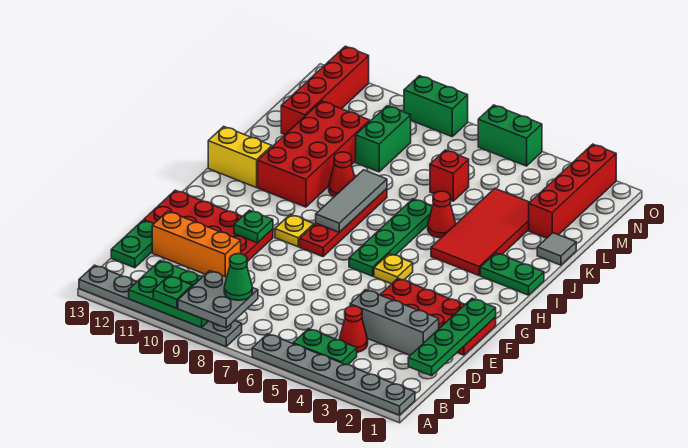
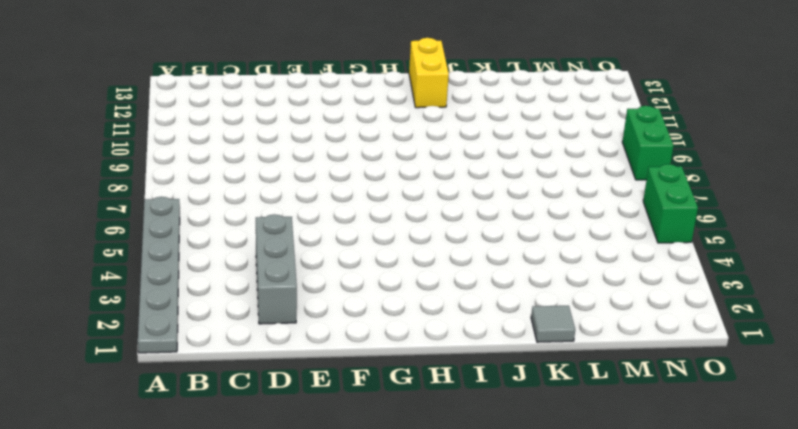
none -> grey 1x6 plate [79,265,242,347]
none -> green 1x2 plate [293,329,357,365]
none -> red 1x1 cone [340,306,368,352]
none -> green 1x2 plate [111,220,153,268]

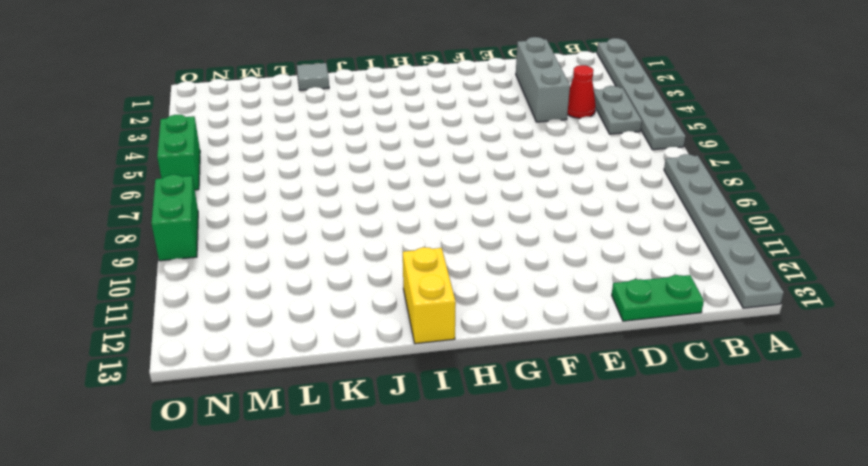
grey 1x2 plate [594,86,642,134] -> green 1x2 plate [293,329,357,365]
none -> orange 1x3 brick [152,211,241,277]
none -> red 2x4 plate [380,279,496,355]
none -> red 2x4 plate [144,190,273,262]
none -> yellow 1x1 plate [374,254,413,284]

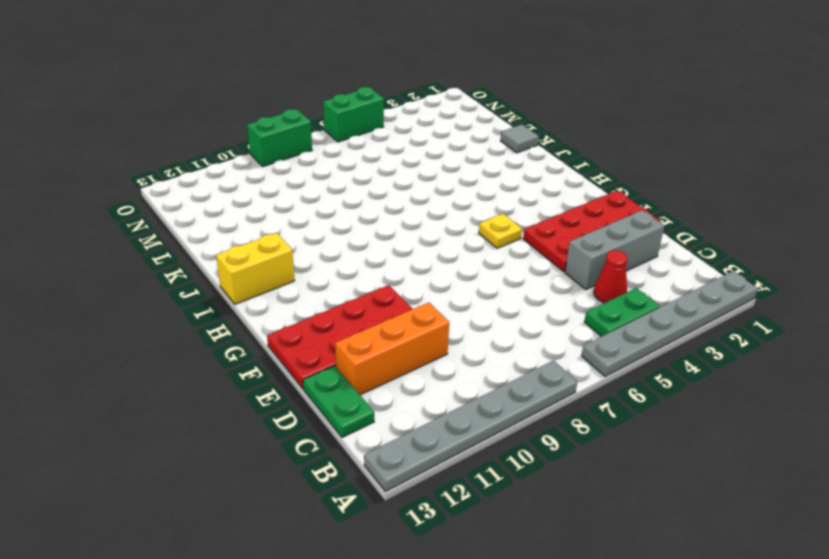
none -> green 1x4 plate [349,199,432,276]
none -> red 1x4 plate [300,189,387,257]
none -> yellow 1x1 plate [275,214,314,247]
none -> green 1x2 plate [480,253,544,295]

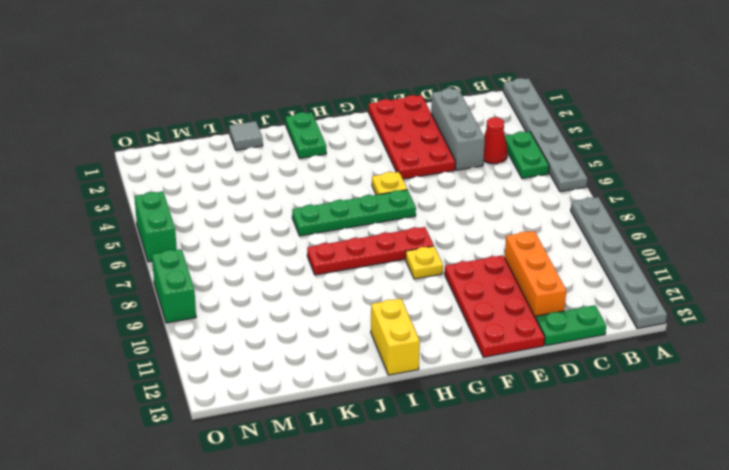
none -> red 2x4 tile [431,188,530,276]
none -> red 2x4 brick [258,101,370,207]
none -> red 1x1 cone [428,191,456,238]
none -> red 1x1 cone [329,152,355,197]

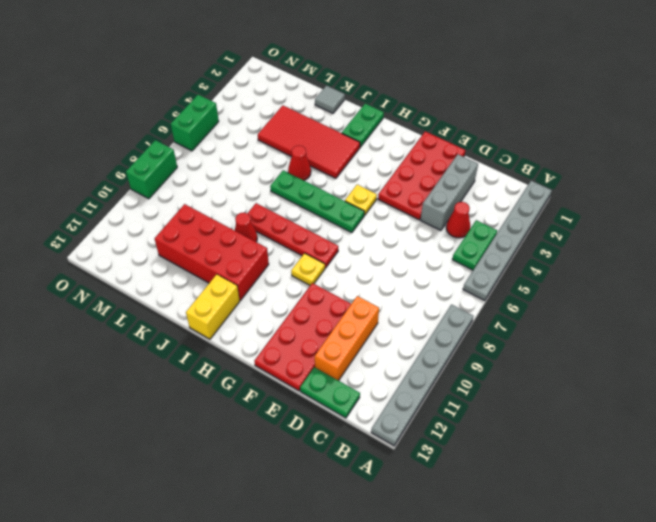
none -> red 1x4 brick [529,144,616,238]
none -> red 1x1 brick [430,150,469,201]
none -> green 1x2 brick [356,106,411,172]
none -> red 1x4 brick [281,46,369,135]

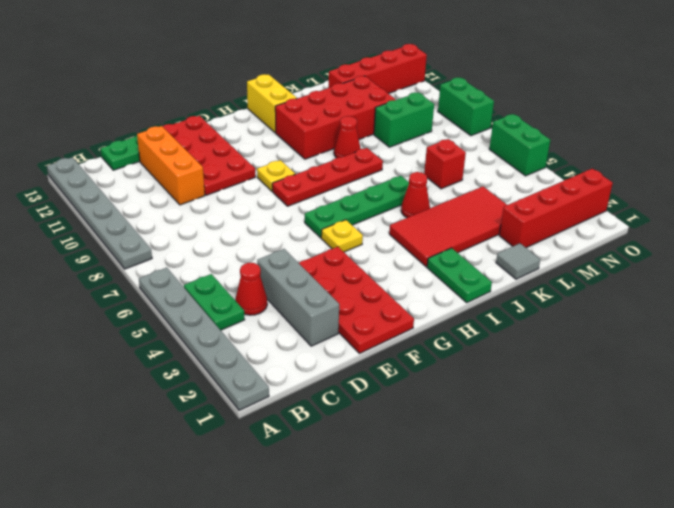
none -> green 2x3 plate [129,261,208,327]
none -> green 1x4 plate [408,298,496,376]
none -> green 1x1 plate [234,210,273,243]
none -> grey 1x3 tile [316,170,387,232]

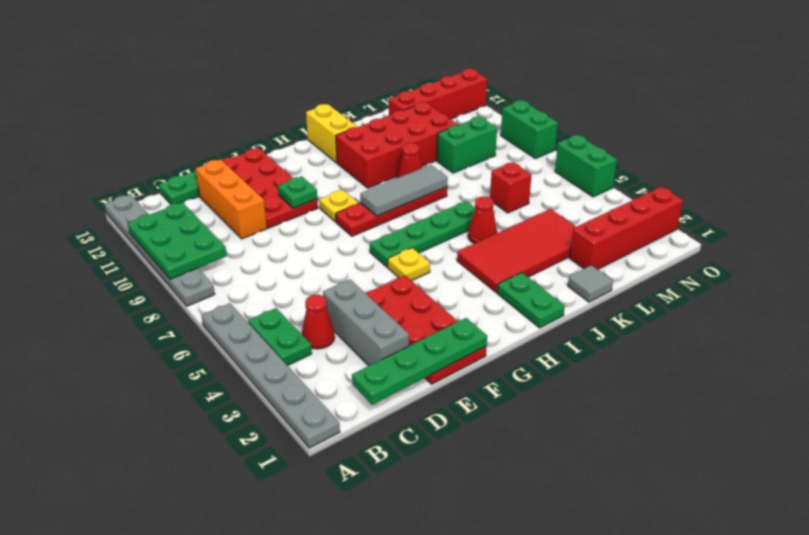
none -> grey 2x2 plate [178,271,258,328]
none -> green 1x1 plate [153,276,192,308]
none -> green 1x1 cone [224,254,252,300]

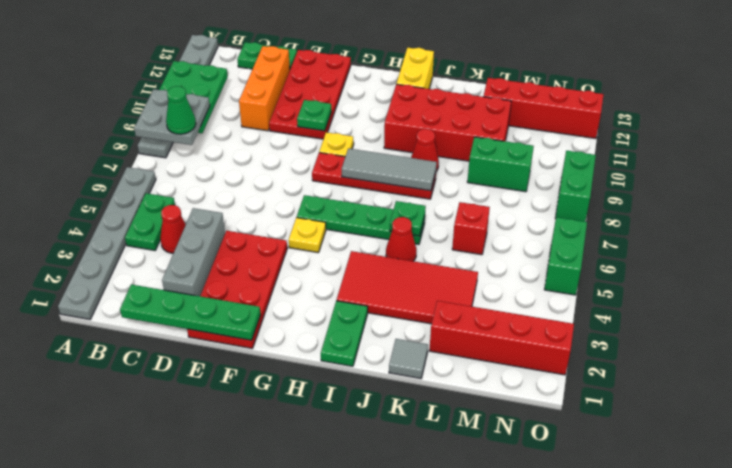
green 1x1 plate [390,201,426,236] -> green 1x1 plate moved to [153,276,192,308]

